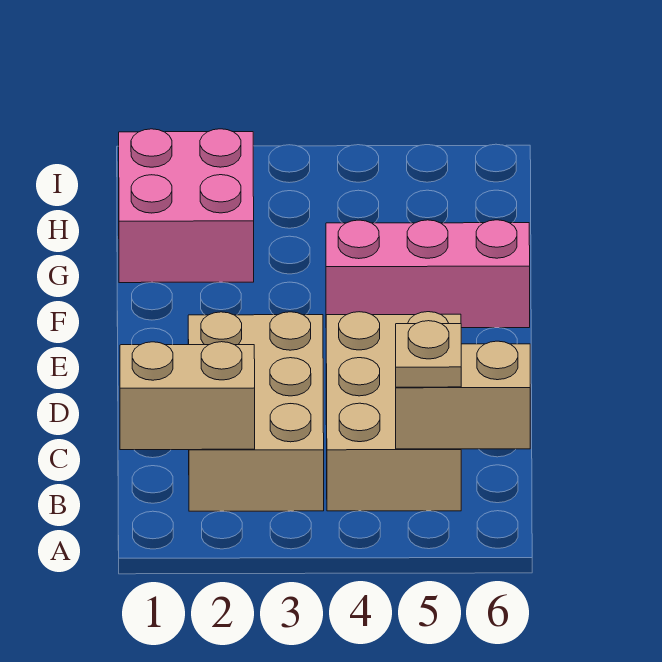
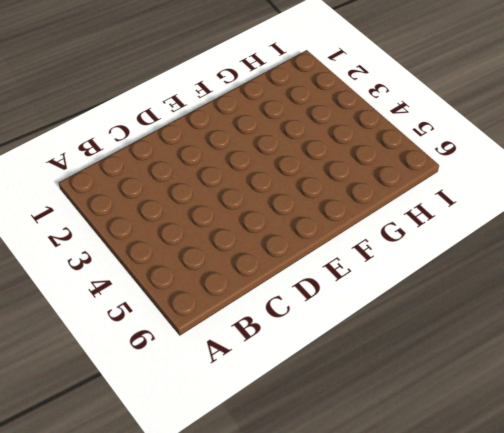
none -> tan 2x3 brick [188,312,324,511]
none -> tan 2x3 brick [326,312,461,511]

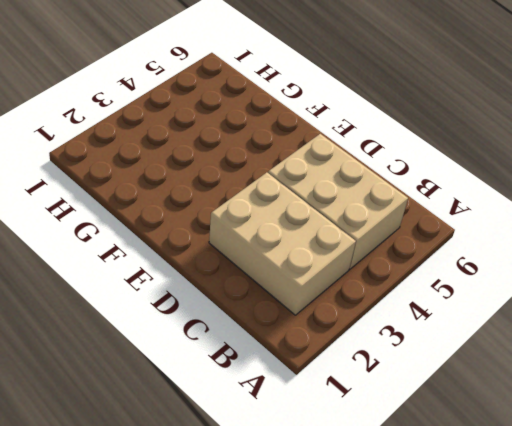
none -> pink 1x3 brick [326,220,530,328]
none -> pink 2x2 brick [119,129,254,283]

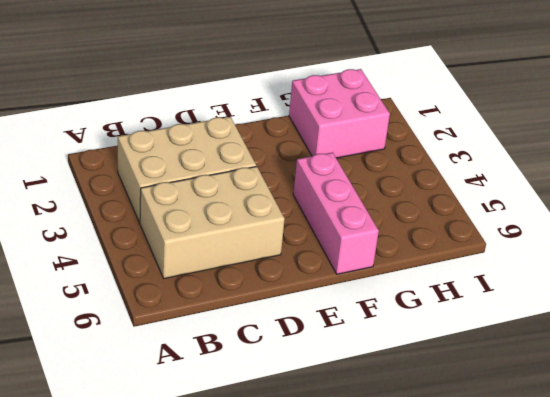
none -> tan 1x2 brick [120,342,255,450]
none -> tan 1x2 brick [396,341,530,449]

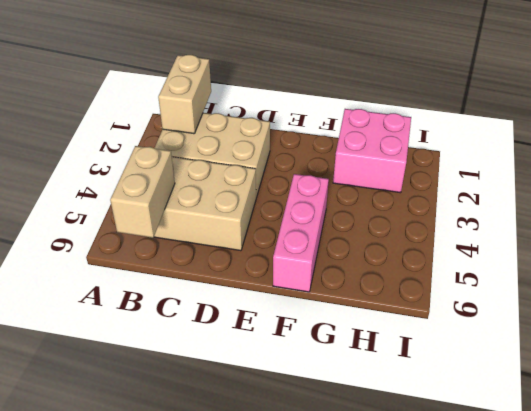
none -> tan 1x1 plate [396,321,461,387]

